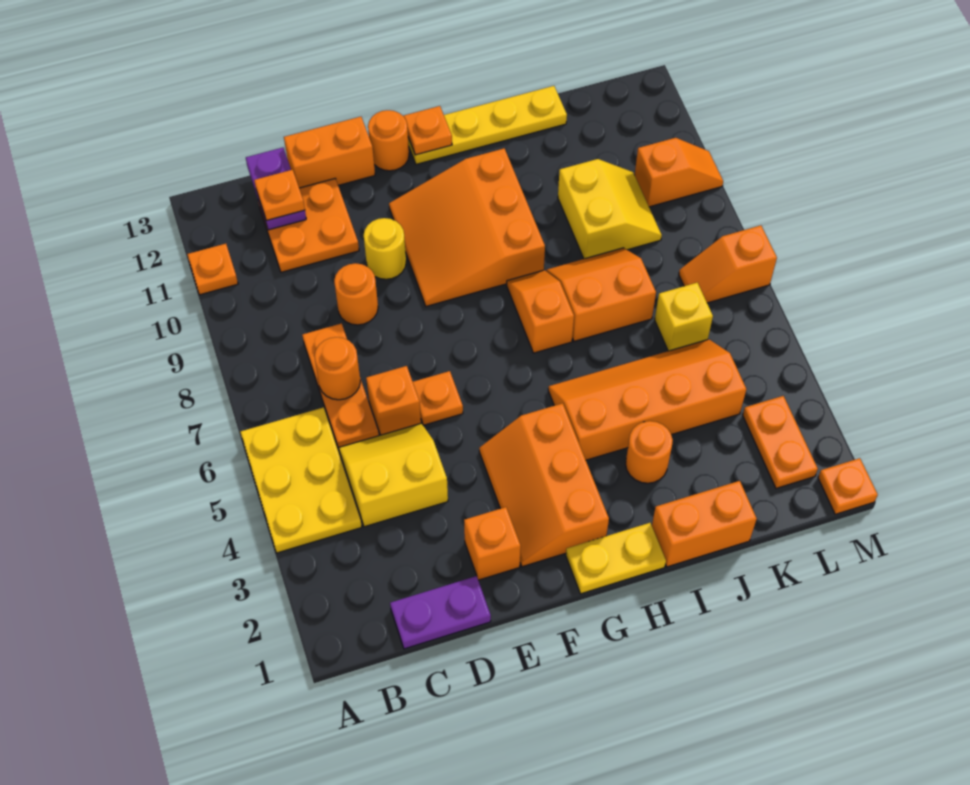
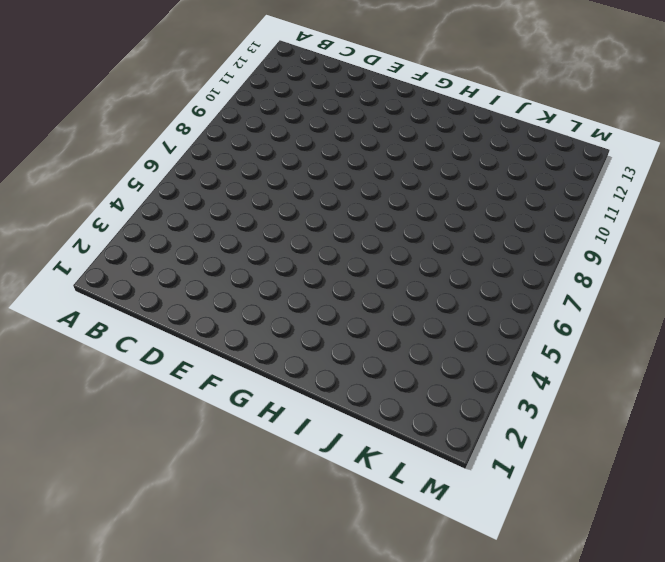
none -> yellow 2x3 plate [241,407,362,553]
none -> orange 1x1 plate [187,244,238,295]
none -> purple 1x2 plate [390,576,491,649]
none -> yellow 2x2 slope [339,423,448,527]

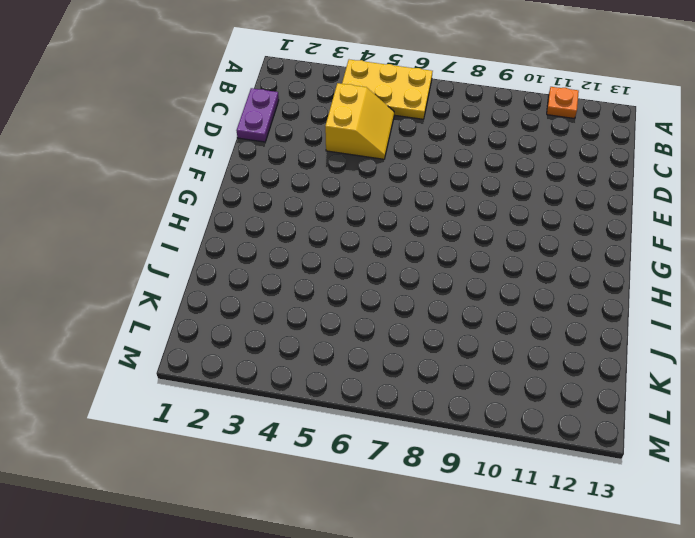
none -> orange 1x3 plate [302,324,379,449]
none -> orange 2x2 plate [258,179,359,272]
none -> orange 1x1 brick [366,366,421,435]
none -> orange 1x1 round brick [334,263,378,325]

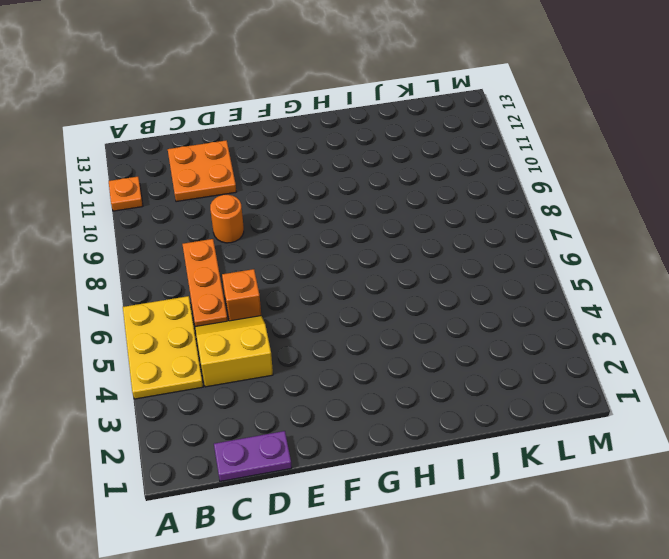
none -> orange 1x2 brick [284,117,375,188]
none -> orange 1x1 brick [464,507,521,580]
none -> orange 1x1 plate [413,371,463,425]
none -> yellow 1x1 round brick [364,218,406,279]

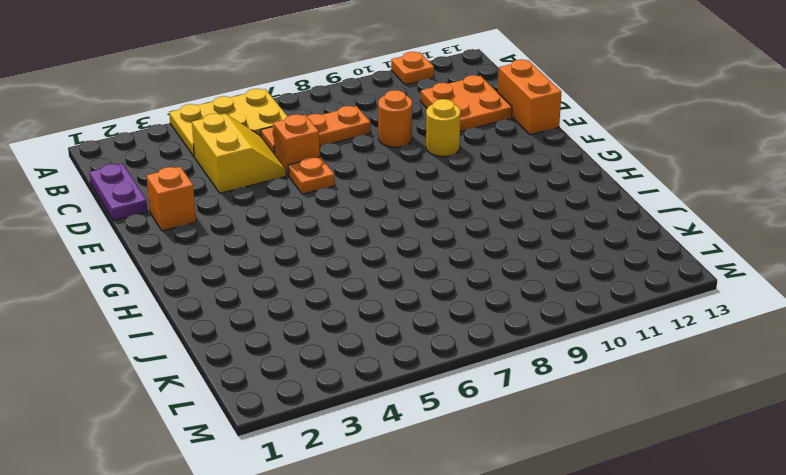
none -> orange 2x3 slope [479,403,609,567]
none -> orange 3x3 slope [389,148,545,306]
none -> orange 1x1 round brick [368,110,409,171]
none -> yellow 1x2 plate [566,523,666,594]

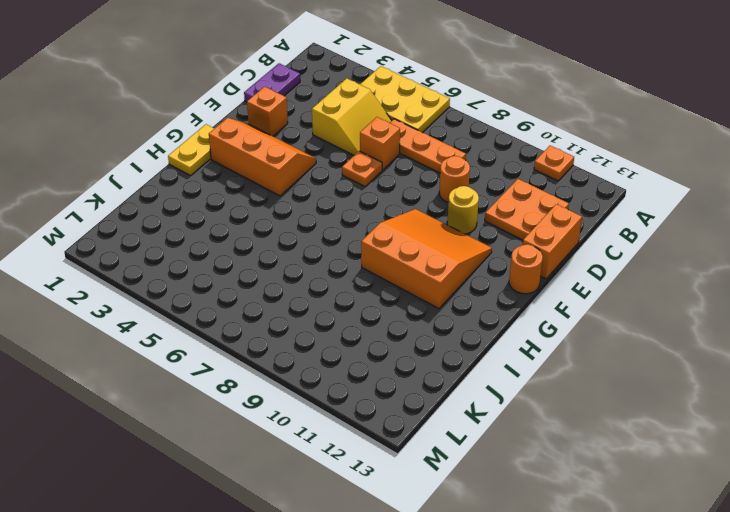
none -> yellow 1x4 plate [408,86,567,164]
none -> orange 2x4 slope [548,339,746,460]
none -> orange 1x2 slope [507,270,574,353]
none -> orange 1x2 brick [652,481,757,567]

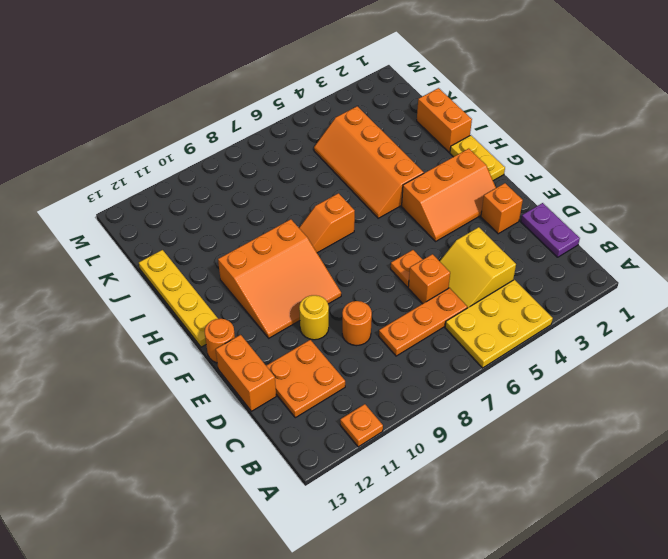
none -> orange 1x1 round brick [626,421,673,483]
none -> orange 2x2 slope [546,248,656,341]
none -> yellow 2x2 slope [558,159,662,259]
none -> yellow 1x1 brick [655,283,713,351]

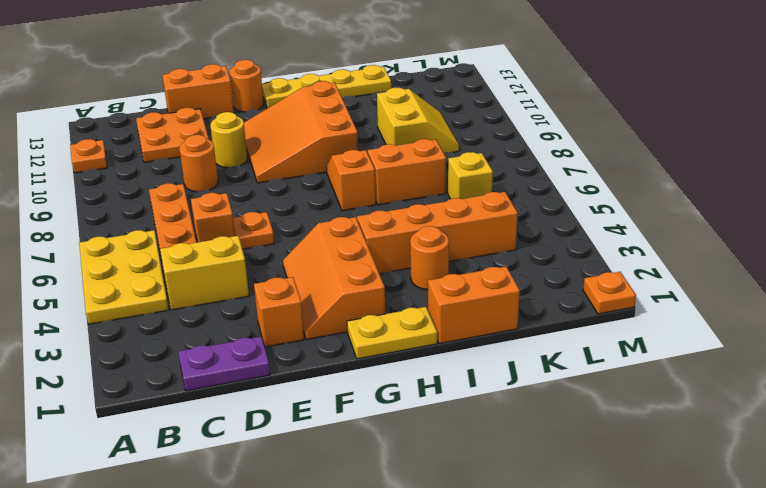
none -> orange 1x2 plate [743,396,818,488]
none -> orange 1x2 slope [679,225,777,303]
none -> orange 1x2 slope [635,138,723,207]
none -> orange 1x1 round brick [314,337,360,400]

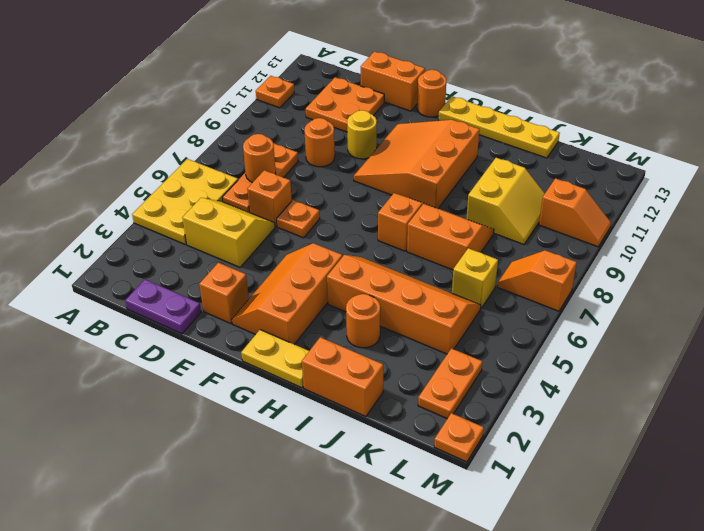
none -> purple 1x2 plate [246,148,306,230]
none -> orange 1x1 plate [404,106,452,155]
none -> orange 1x1 plate [254,170,305,221]

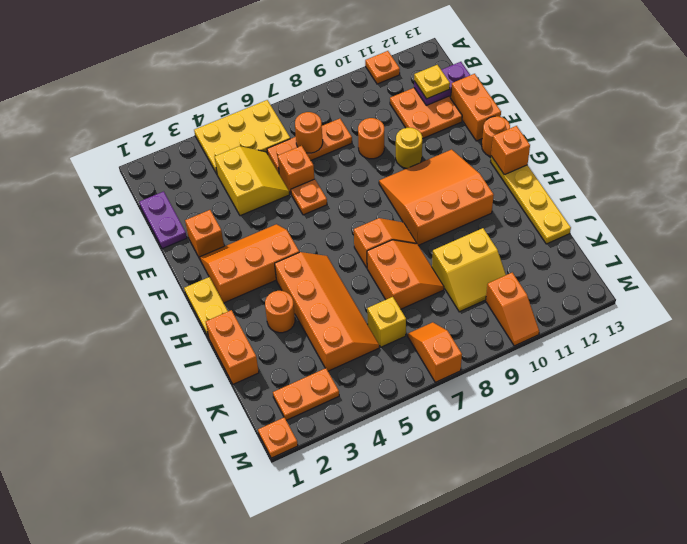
yellow 1x1 plate [414,65,450,99] -> orange 1x1 plate [254,170,305,221]
orange 1x1 brick [491,126,530,175] -> orange 1x1 plate [404,106,452,155]

